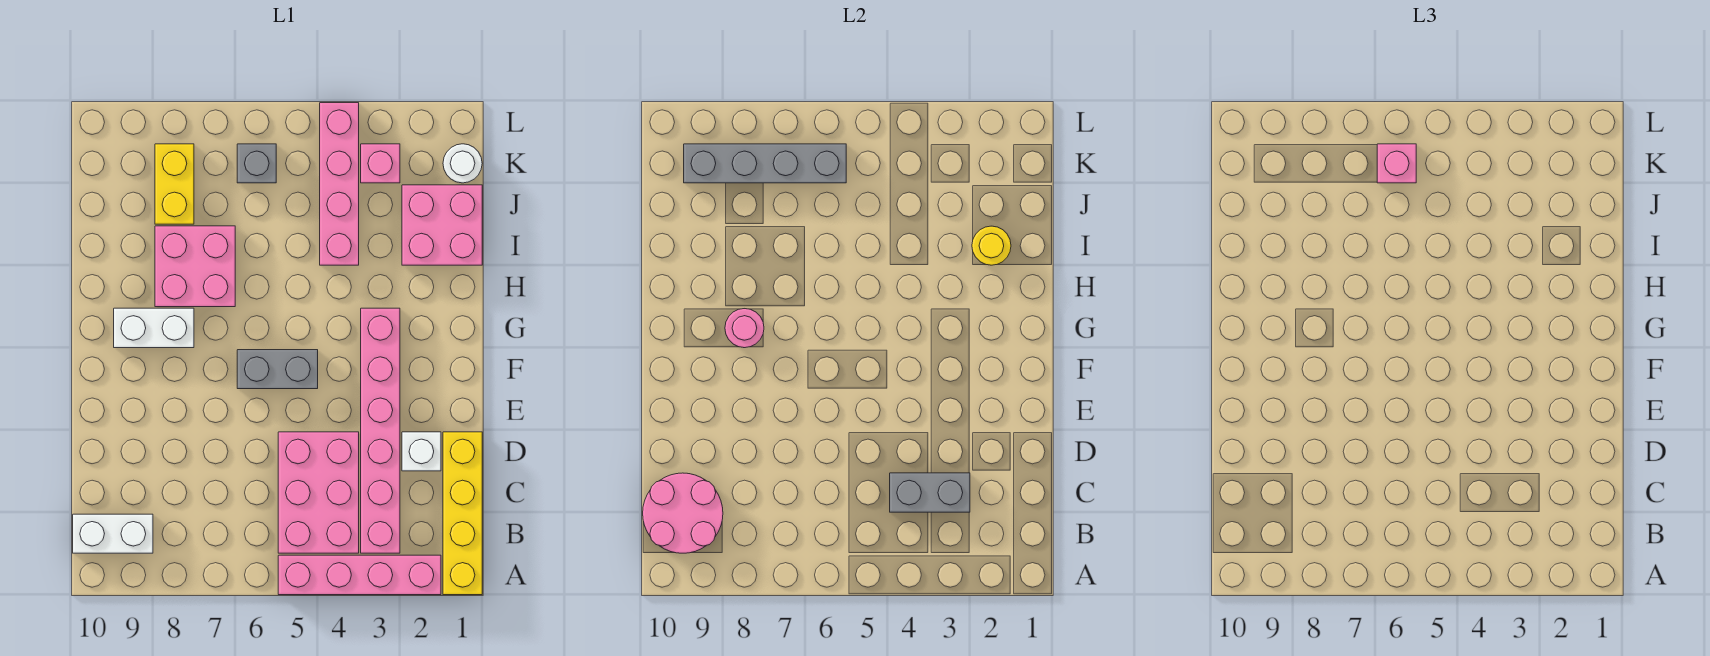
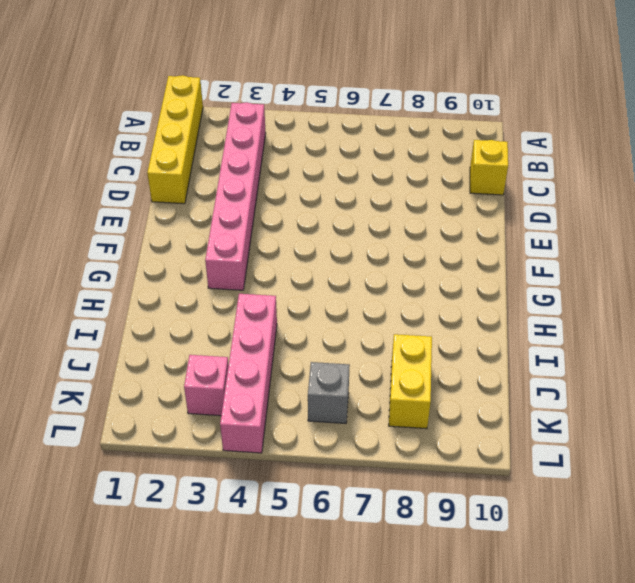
yellow 1x1 brick [470,140,508,195] -> none
none -> pink 1x4 brick [278,555,441,595]
none -> pink 2x3 brick [278,432,359,553]
none -> white 1x2 brick [73,514,153,553]

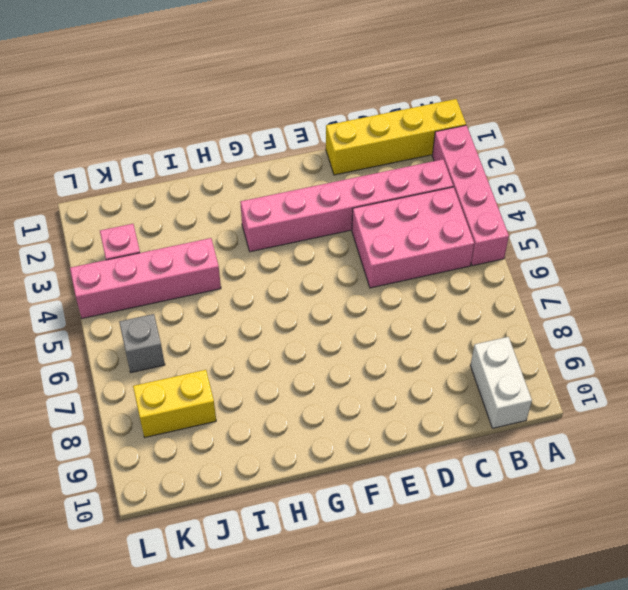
none -> white 1x1 brick [402,432,441,471]
none -> grey 1x2 brick [237,350,318,389]
none -> white 1x2 brick [114,308,194,348]

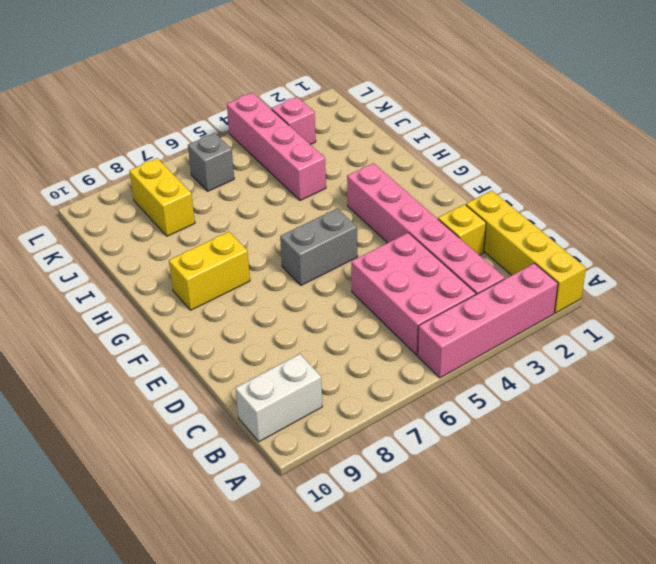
yellow 1x1 brick [438,204,486,255] -> white 1x1 brick [402,432,441,471]
yellow 1x2 brick [169,232,250,310] -> white 1x2 brick [114,308,194,348]
none -> pink 2x2 brick [155,226,235,307]
none -> pink 2x2 brick [402,185,482,265]
none -> white 1x1 round brick [443,144,482,183]

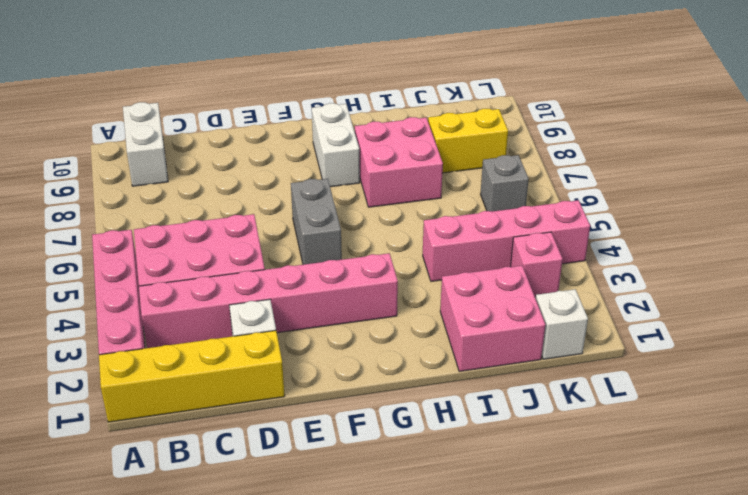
white 1x1 brick [536,289,588,359] -> white 1x1 round brick [443,144,482,183]
none -> pink 2x2 round brick [643,473,723,553]
none -> grey 1x2 brick [890,473,970,512]
none -> pink 1x1 round brick [725,309,764,348]

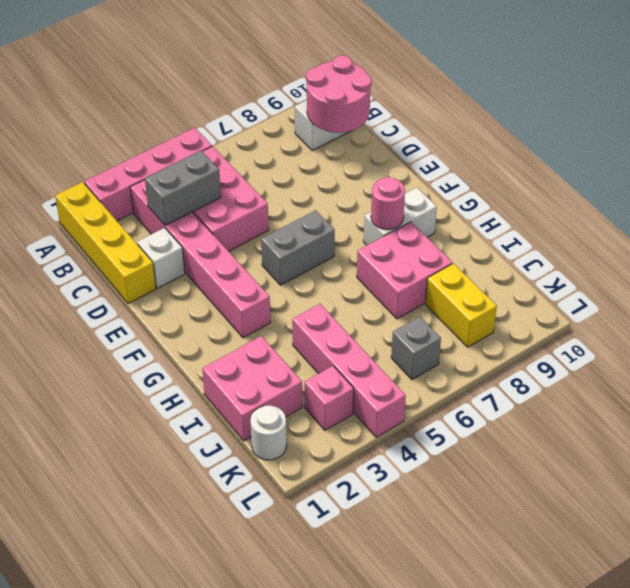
none -> yellow 1x1 round brick [972,226,1011,265]
none -> grey 1x4 brick [684,144,846,183]
none -> pink 1x1 brick [1377,144,1416,183]

